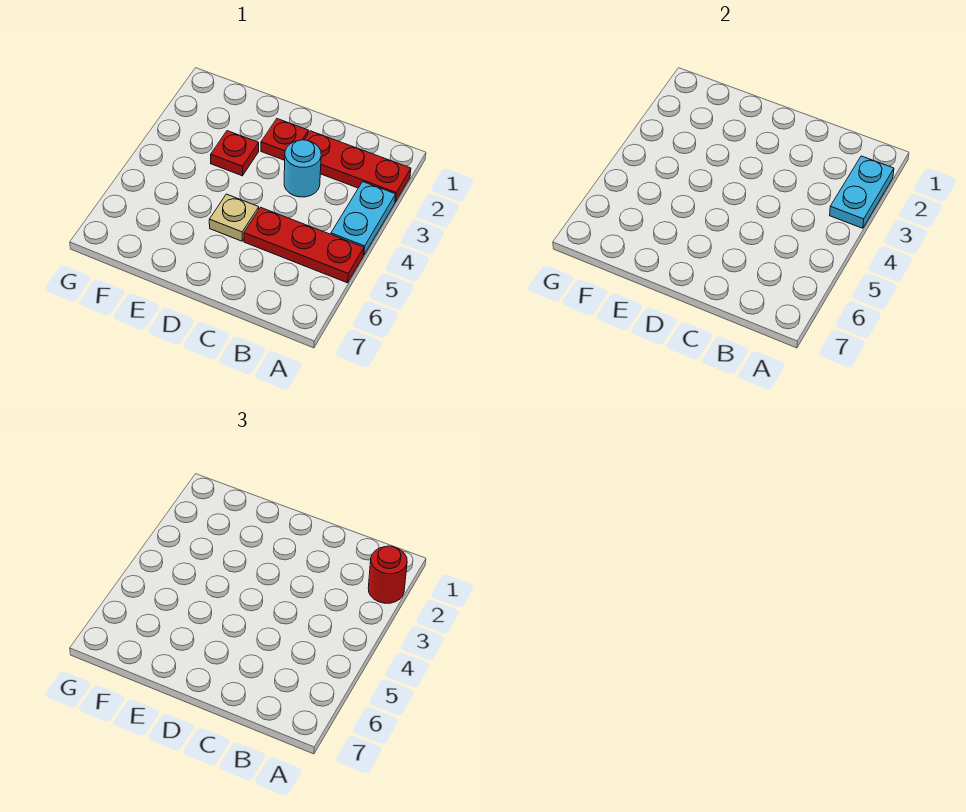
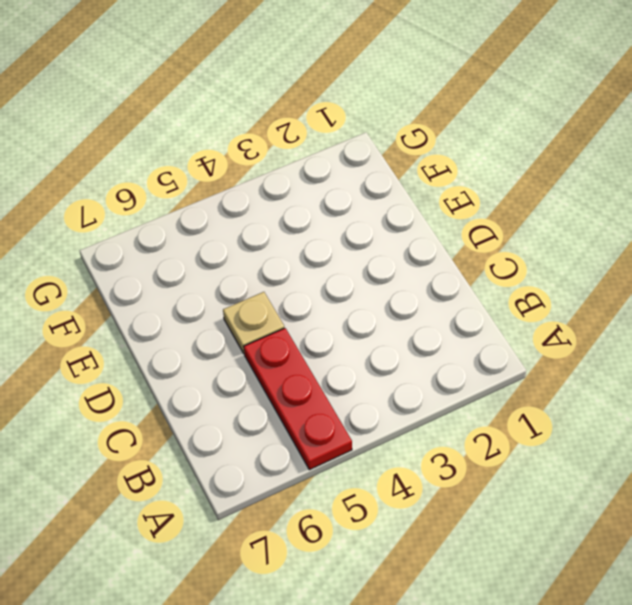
none -> red 1x3 plate [304,131,411,202]
none -> cyan 1x2 plate [331,182,396,255]

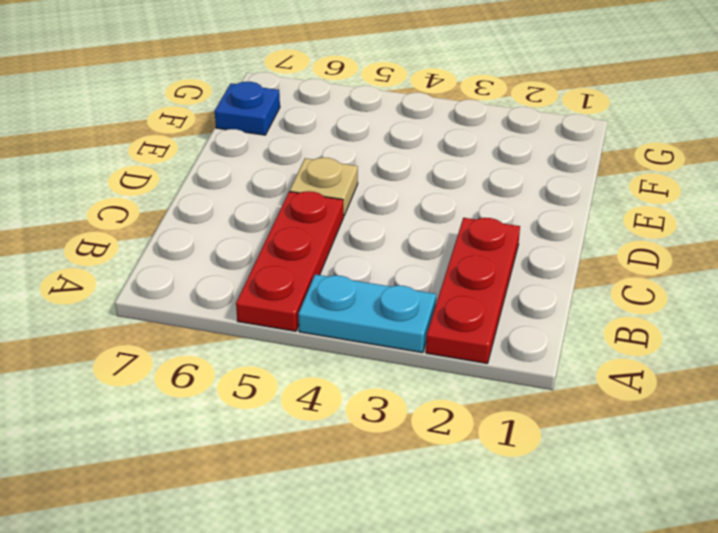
blue 1x1 plate [215,82,280,135] -> none
none -> cyan 1x1 round brick [284,140,321,197]
none -> red 1x1 plate [261,119,308,160]

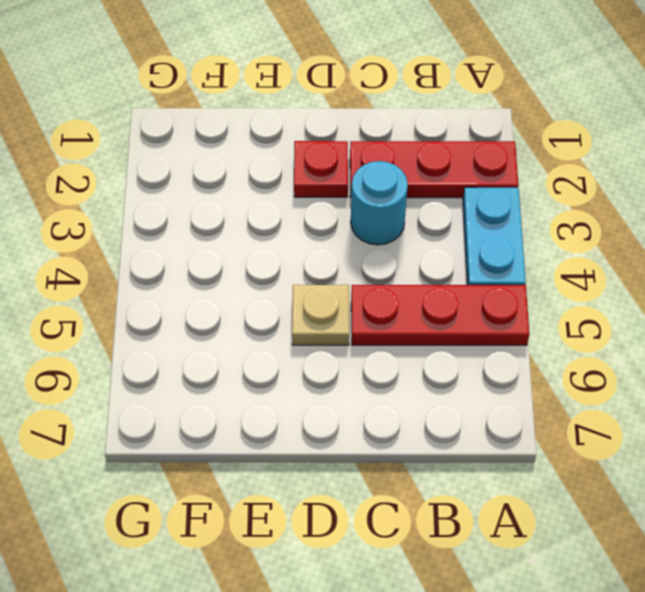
none -> red 1x1 plate [211,131,259,176]
none -> cyan 1x2 plate [830,156,894,228]

